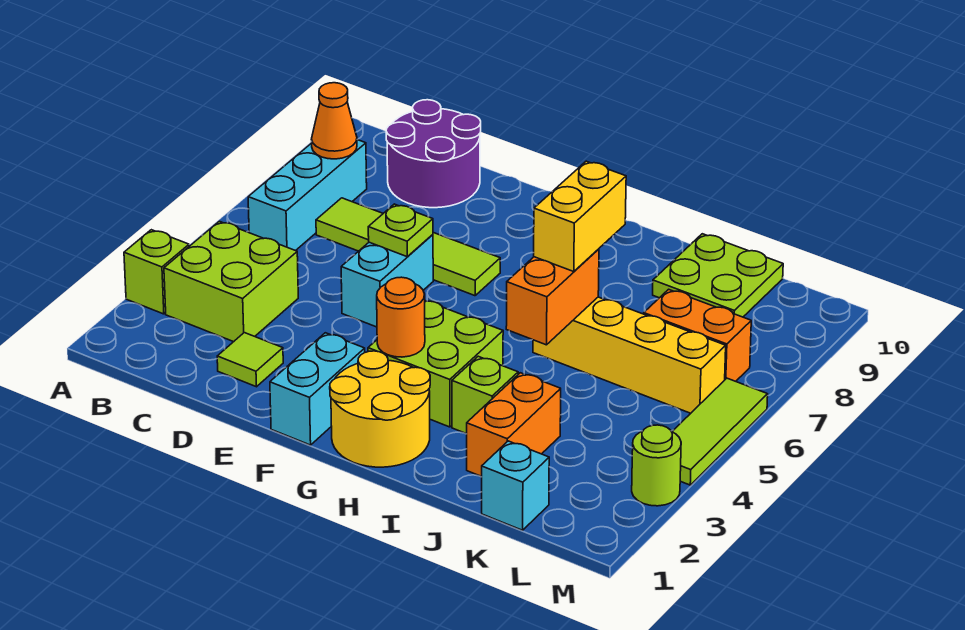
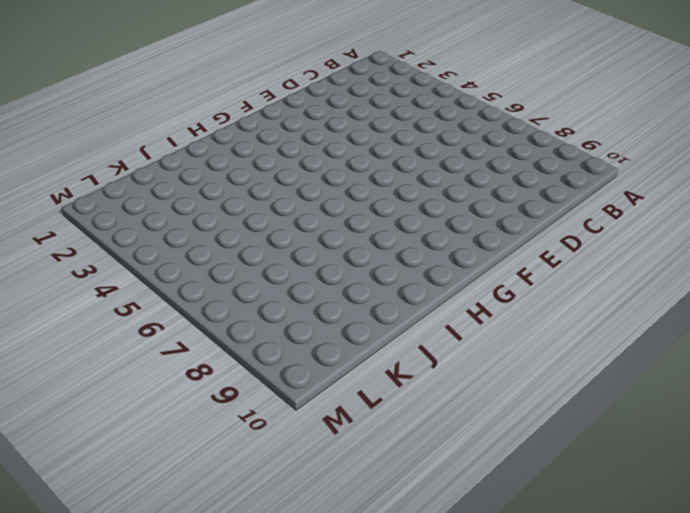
none -> lime 1x1 brick [124,230,189,314]
none -> lime 2x2 brick [164,221,298,342]
none -> cyan 1x3 brick [248,140,367,251]

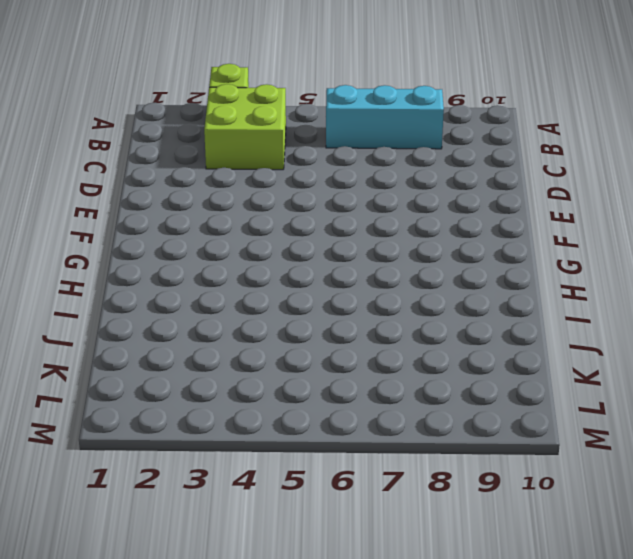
none -> lime 1x4 tile [316,198,500,296]
none -> purple 2x2 round brick [386,100,481,208]
none -> lime 1x1 tile [217,333,283,387]

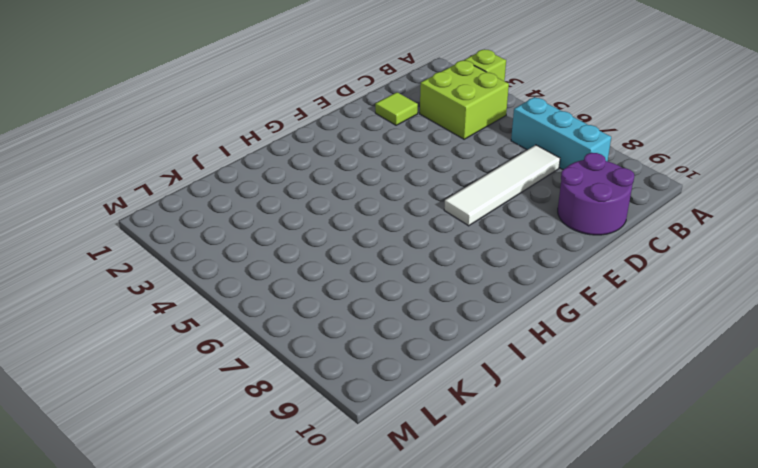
white 1x4 tile [444,145,560,226] -> lime 1x4 tile [316,198,500,296]
none -> cyan 1x2 brick [341,235,433,327]
none -> cyan 1x2 brick [270,333,365,445]
none -> yellow 2x2 round brick [330,351,430,467]

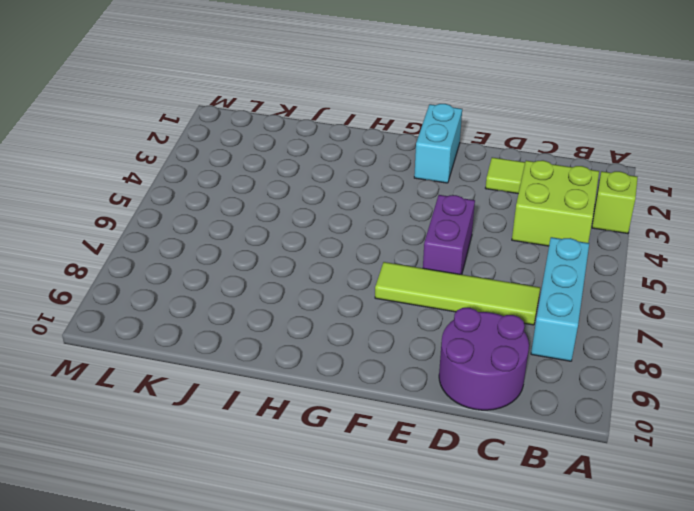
purple 1x2 brick [423,195,475,274] -> cyan 1x2 brick [341,235,433,327]
none -> yellow 2x2 round brick [330,351,430,467]
none -> lime 2x2 brick [368,301,503,427]
none -> lime 1x1 brick [452,356,518,434]

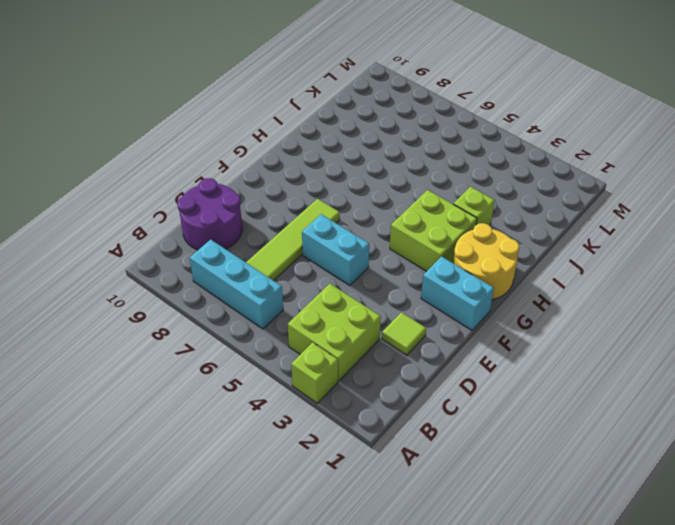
none -> yellow 1x4 brick [533,297,726,413]
none -> orange 1x2 brick [467,373,561,476]
none -> lime 2x2 plate [653,234,783,317]

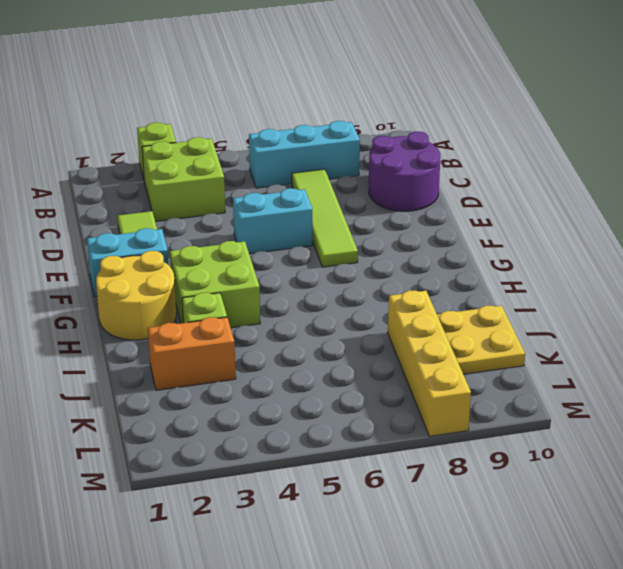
yellow 1x4 brick [388,290,471,436] -> yellow 1x4 brick moved to [533,297,726,413]
yellow 2x2 plate [437,306,525,374] -> lime 2x2 plate [653,234,783,317]
none -> cyan 1x1 brick [482,441,549,530]
none -> orange 1x2 brick [644,289,751,381]
none -> lime 1x1 round brick [632,425,681,506]

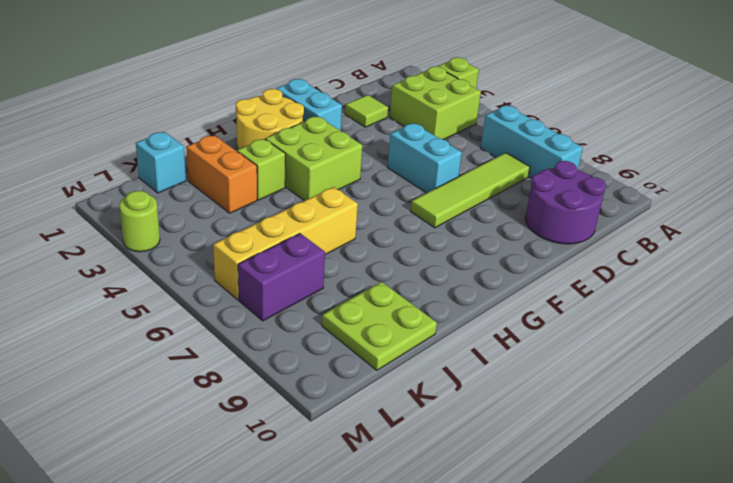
purple 1x2 brick [238,233,325,321] -> orange 1x2 brick [644,289,751,381]
none -> lime 1x3 tile [672,378,768,485]
none -> orange 1x1 cone [312,83,357,159]
none -> lime 1x1 plate [368,204,433,257]

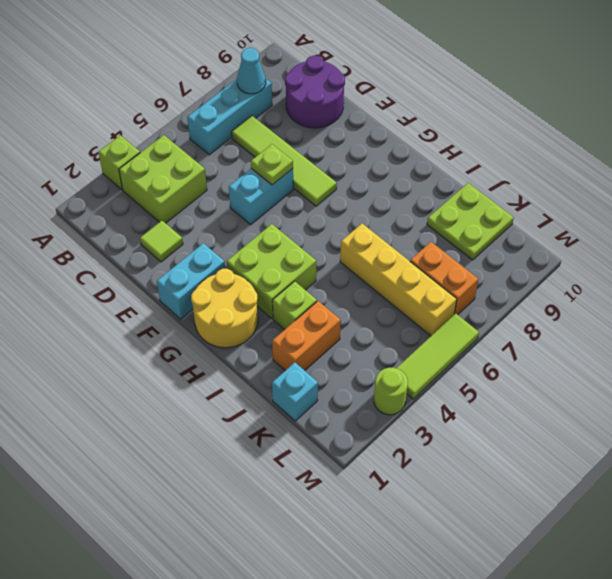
cyan 1x1 cone [237,48,266,94] -> orange 1x1 cone [312,83,357,159]
none -> orange 1x1 round brick [377,277,425,357]
none -> orange 1x2 brick [506,249,599,345]
none -> yellow 1x2 brick [534,161,626,271]

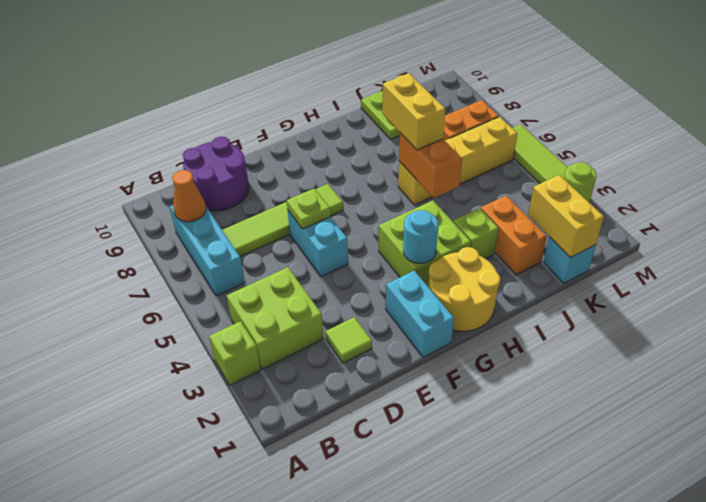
cyan 1x1 round brick [403,210,438,263] -> orange 1x1 round brick [377,277,425,357]
yellow 1x2 brick [528,175,604,258] -> none

